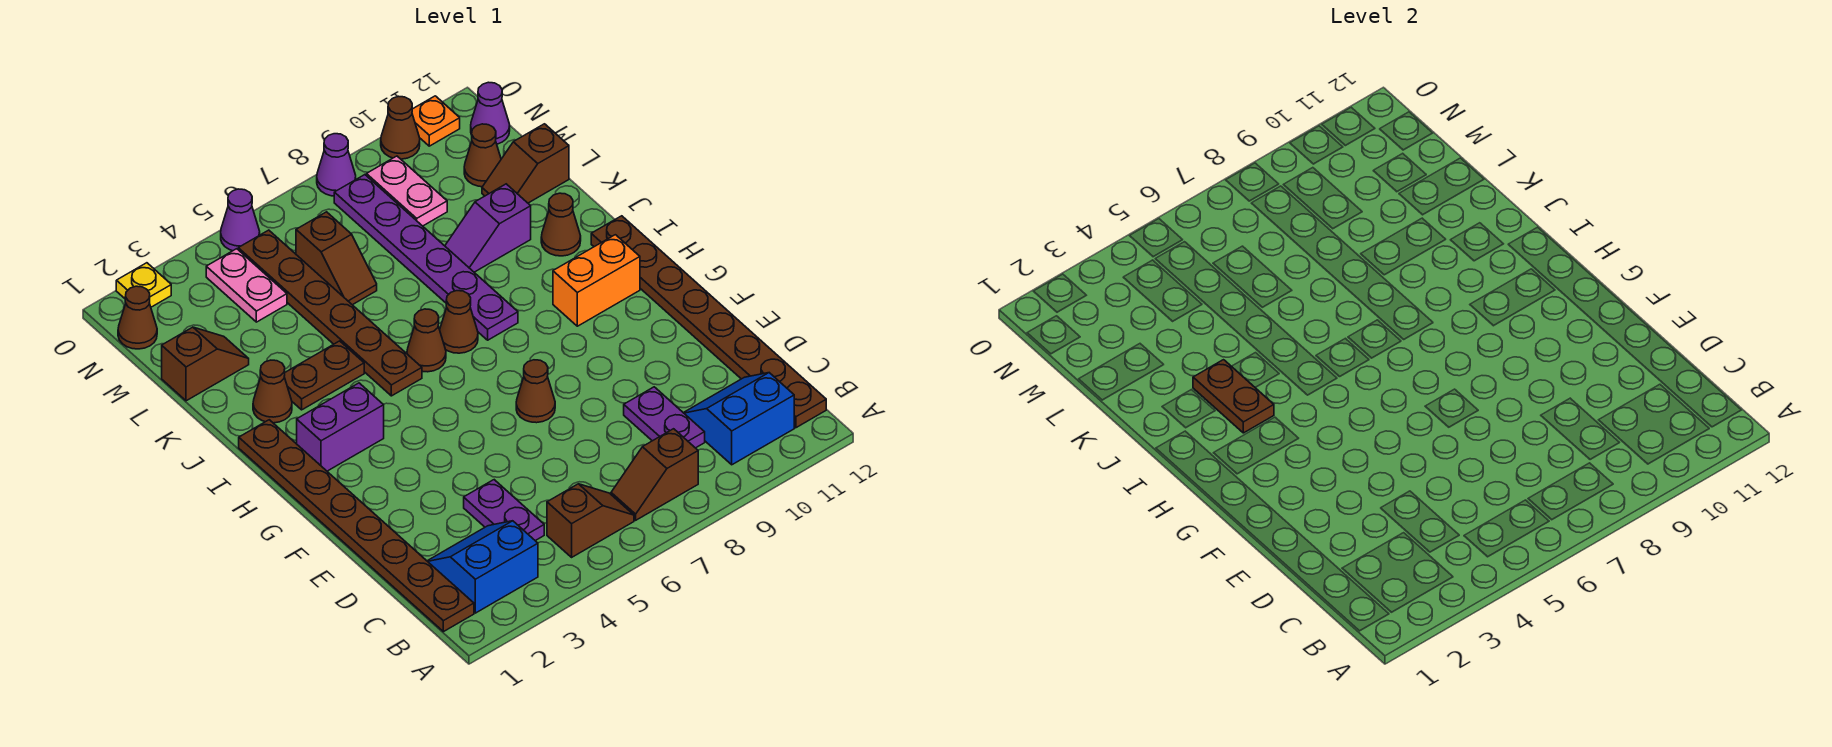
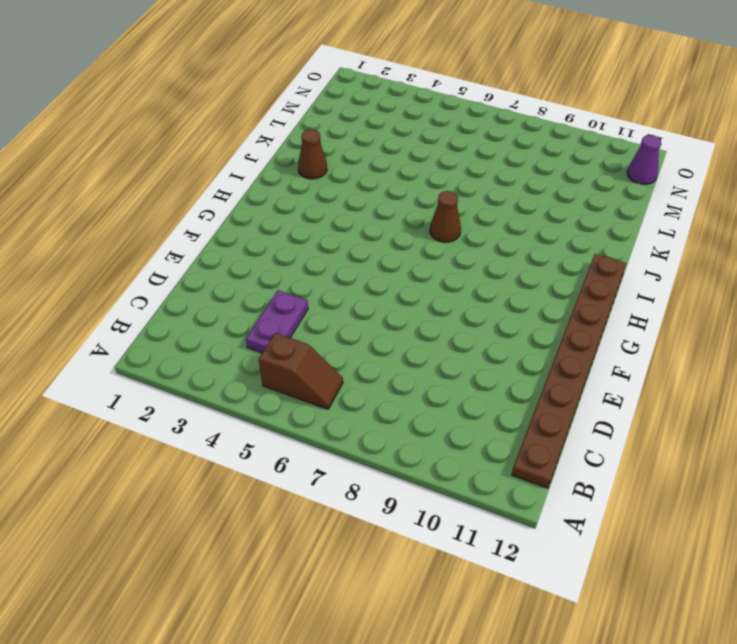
none -> brown 1x8 plate [239,420,474,632]
none -> blue 2x2 slope [428,521,538,613]
none -> brown 1x2 slope [611,429,698,520]
none -> blue 2x2 slope [684,373,794,465]

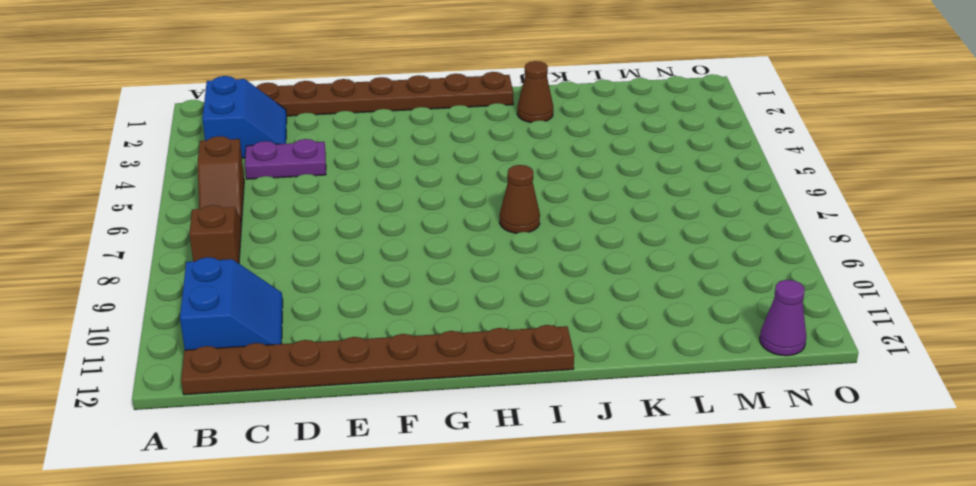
none -> purple 1x2 plate [624,387,705,448]
none -> brown 1x1 cone [516,360,555,423]
none -> purple 1x2 brick [297,383,384,471]
none -> orange 1x2 brick [553,235,640,326]

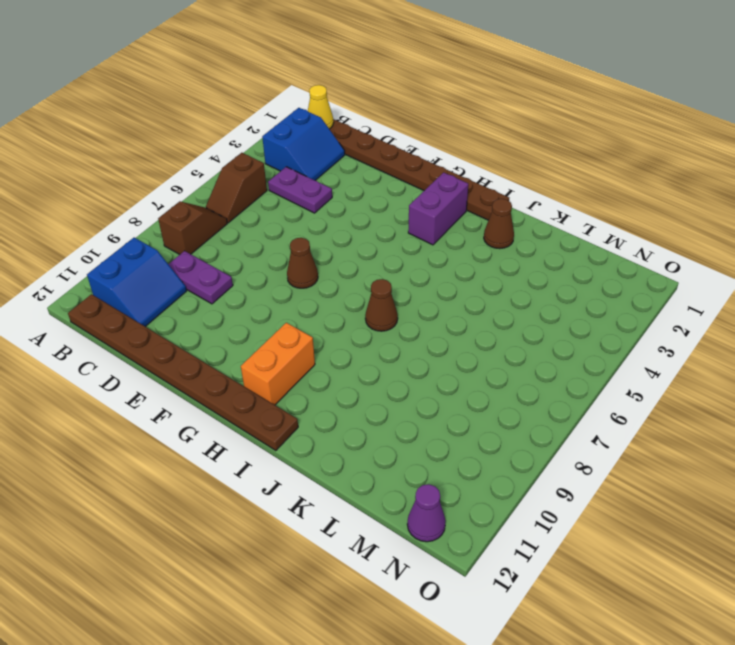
yellow 1x1 cone [308,85,333,129] -> none
none -> brown 1x6 plate [238,230,422,396]
none -> brown 1x1 cone [407,309,446,372]
none -> purple 1x6 plate [334,175,518,340]
none -> brown 1x2 plate [284,341,364,410]

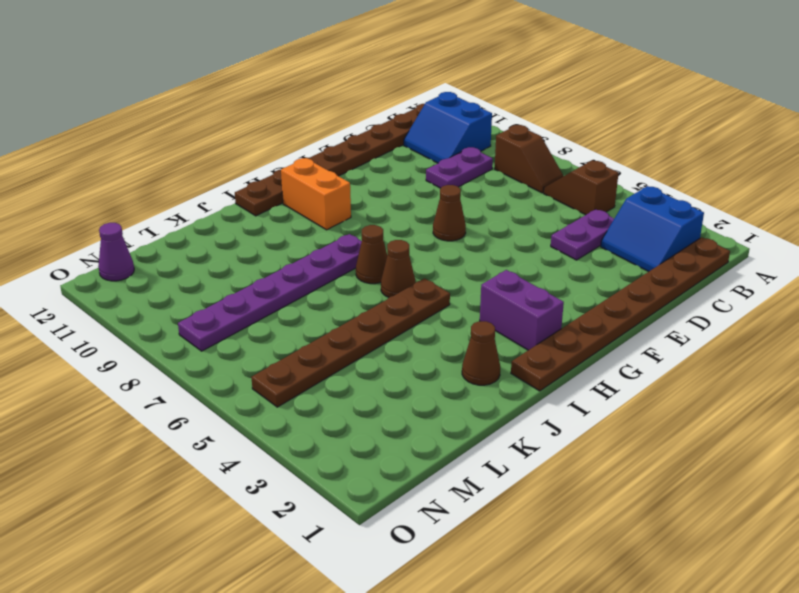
none -> brown 1x2 plate [284,341,364,410]
none -> brown 1x1 cone [541,193,581,256]
none -> purple 1x2 slope [445,184,531,272]
none -> brown 1x2 slope [162,327,249,401]

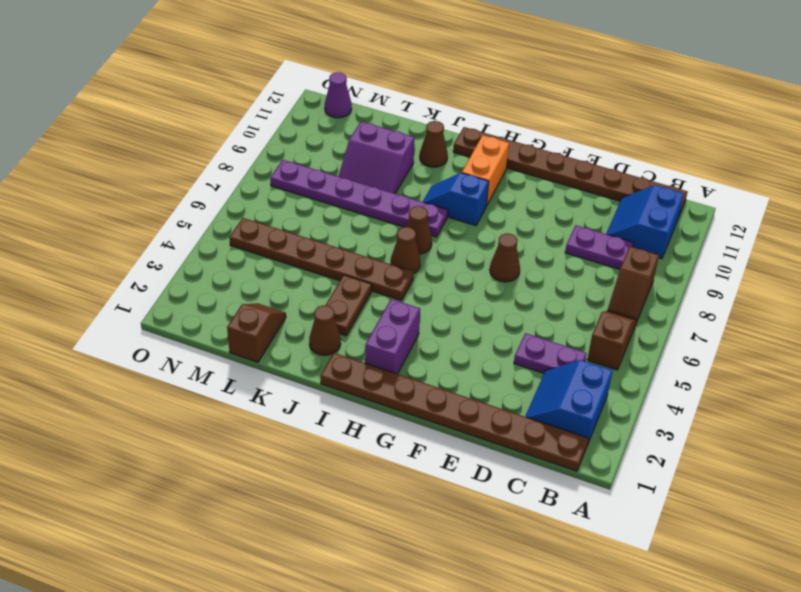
blue 1x2 slope [423,173,489,226] -> none
purple 2x2 slope [338,121,415,194] -> purple 1x2 slope [445,184,531,272]
none -> brown 1x2 slope [296,212,377,305]
none -> brown 1x2 slope [482,124,569,203]
none -> pink 1x2 plate [206,249,287,322]
none -> pink 1x2 plate [366,156,447,226]

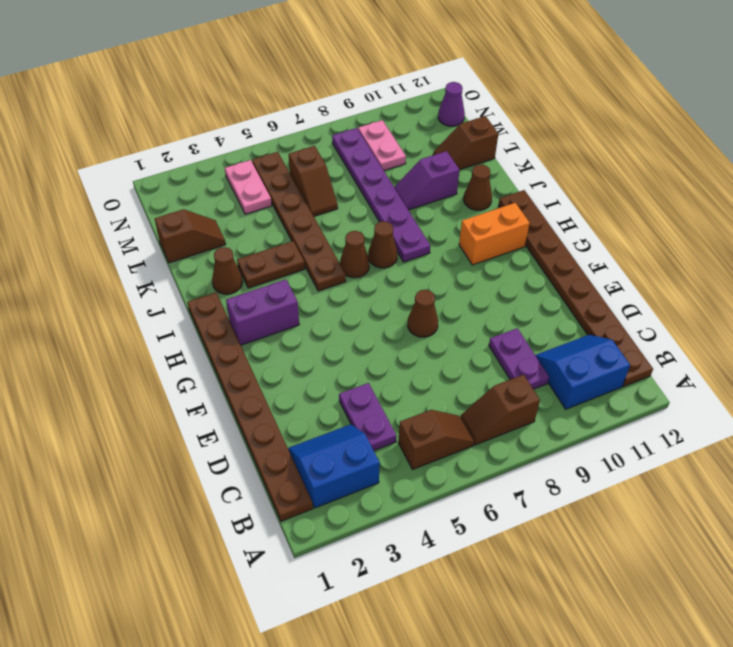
none -> brown 1x1 cone [464,124,501,187]
none -> brown 1x1 cone [118,286,157,349]
none -> yellow 1x1 plate [116,263,171,307]
none -> purple 1x1 cone [221,189,260,251]

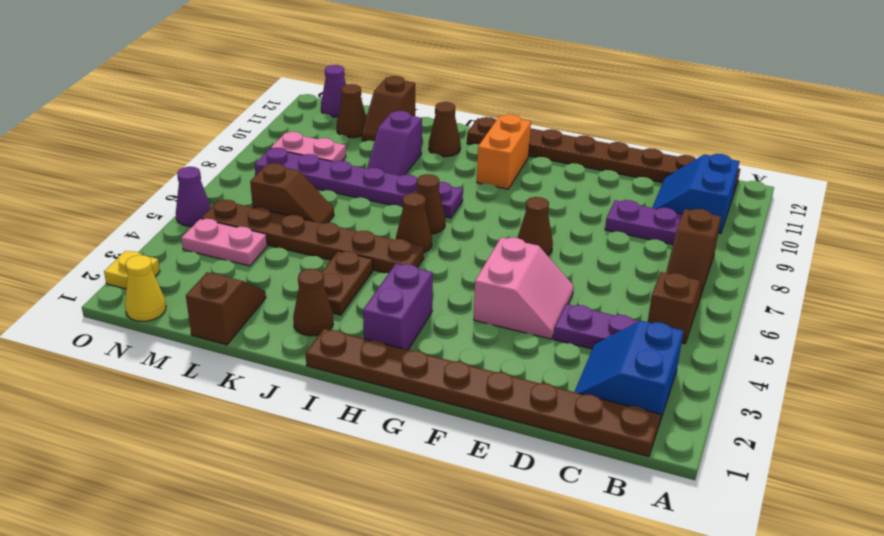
pink 2x2 slope [474,237,574,339] -> none
yellow 1x1 cone [125,255,166,321] -> brown 1x1 cone [118,286,157,349]
none -> purple 1x1 cone [317,134,356,196]
none -> brown 1x1 cone [381,96,420,159]
none -> orange 1x1 plate [412,96,460,146]
none -> brown 1x2 plate [1193,360,1274,433]

